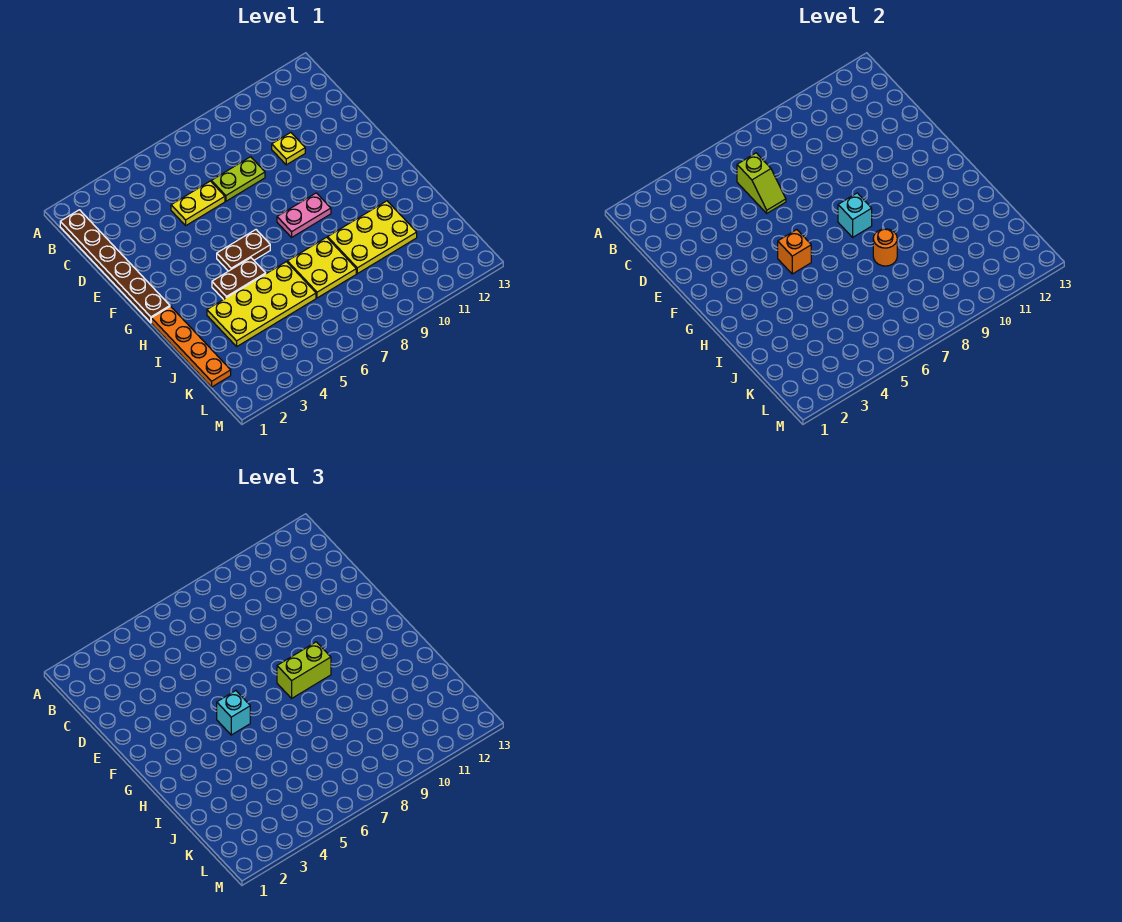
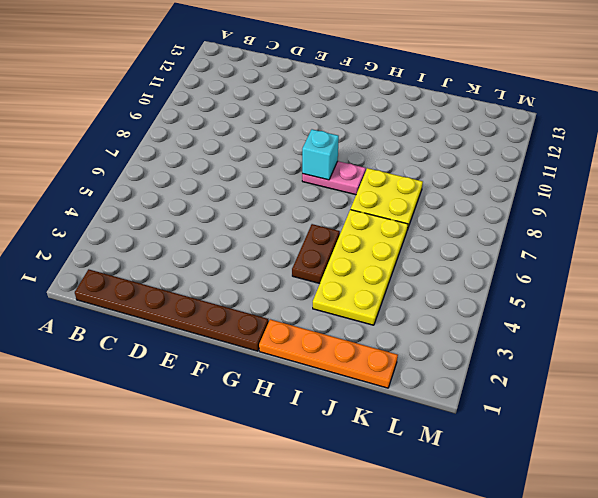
pink 1x2 plate [302,161,366,195] -> pink 1x2 plate turned to [277,193,331,237]
none -> yellow 1x2 plate [171,181,225,225]
none -> lime 1x2 plate [211,157,265,201]
none -> yellow 1x1 plate [272,133,305,165]

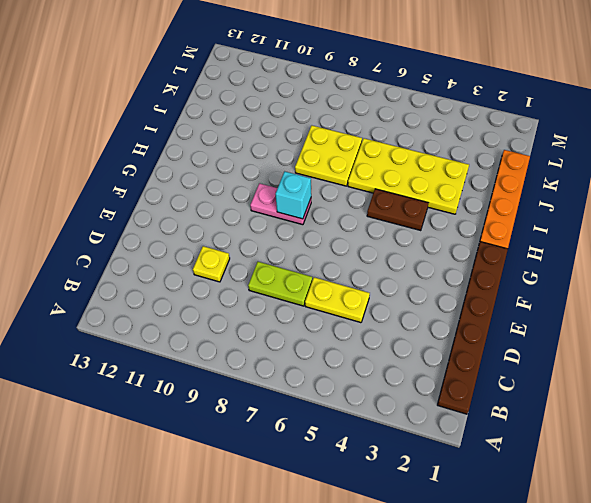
none -> brown 1x2 plate [217,230,270,271]
none -> yellow 2x3 plate [328,201,417,274]
none -> lime 1x2 slope [737,153,786,213]

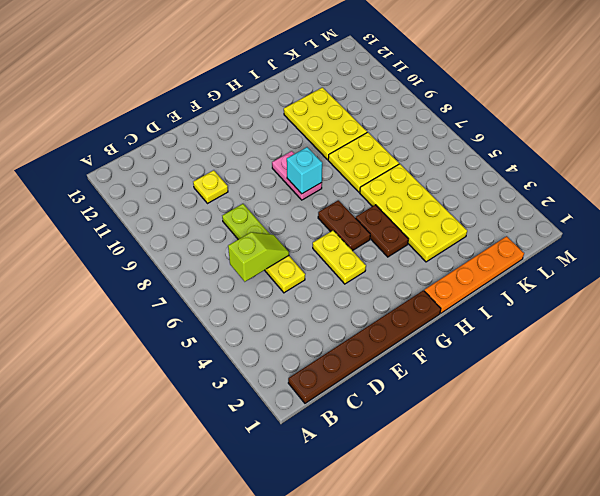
yellow 1x2 plate [313,230,366,284] -> none
none -> orange 1x1 brick [778,230,811,274]
none -> orange 1x1 round brick [873,229,897,266]
none -> cyan 1x1 brick [217,691,250,735]

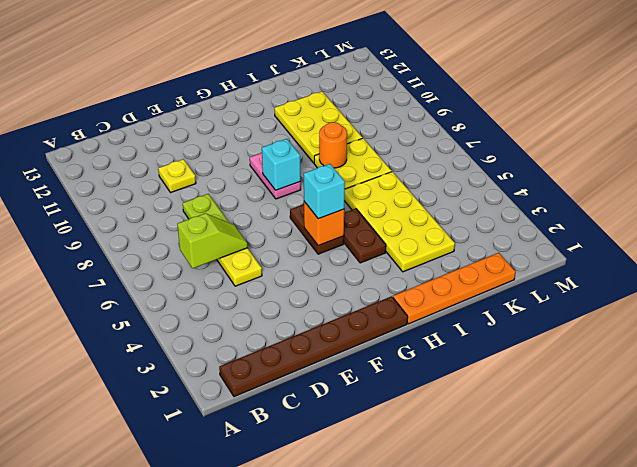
none -> lime 1x2 brick [277,642,331,698]

